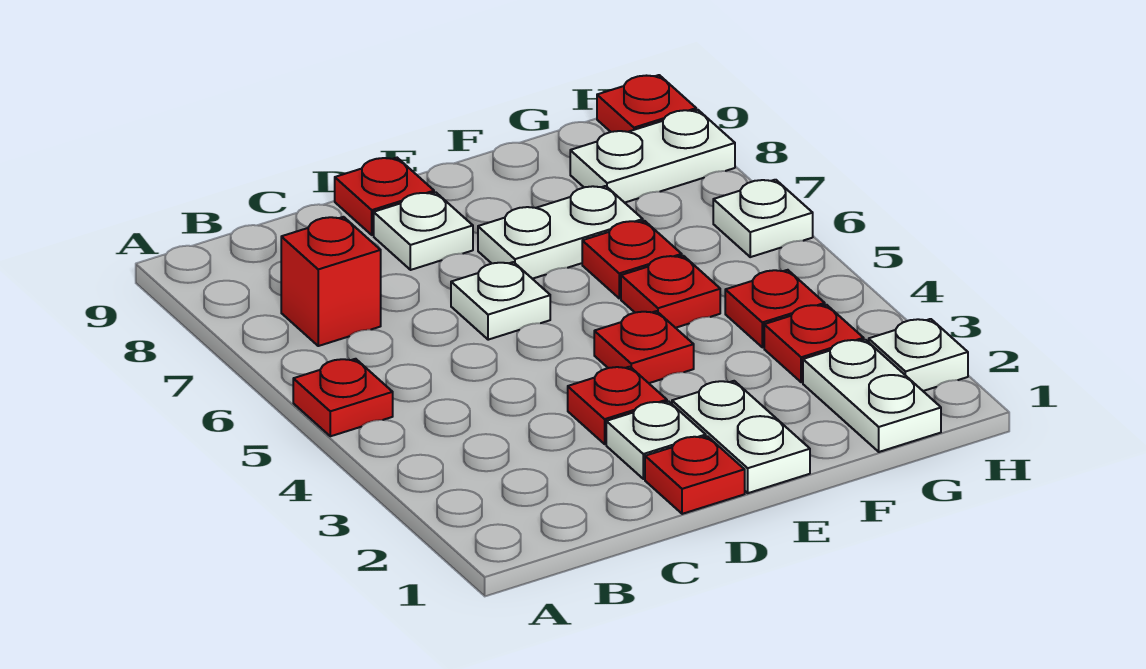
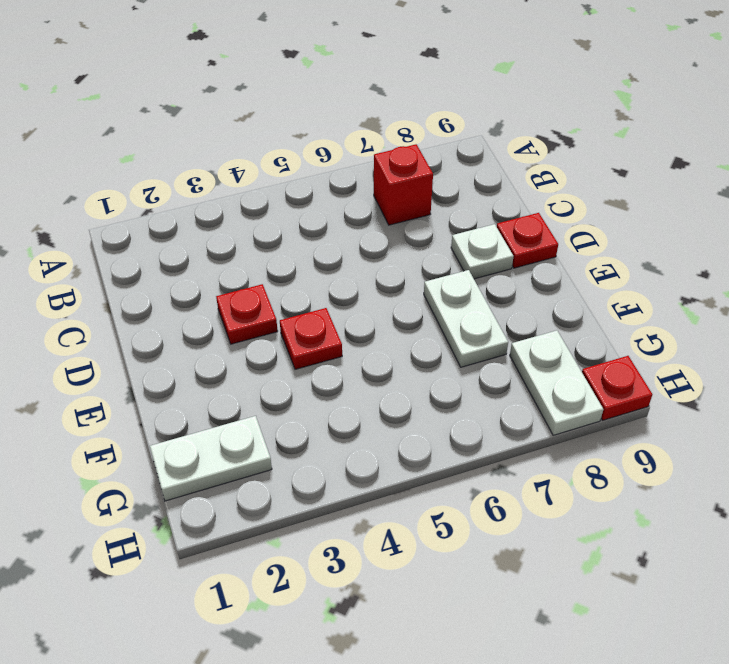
none -> red 1x1 plate [293,359,393,436]
none -> red 1x1 plate [645,436,745,514]
none -> white 1x1 plate [606,401,706,479]

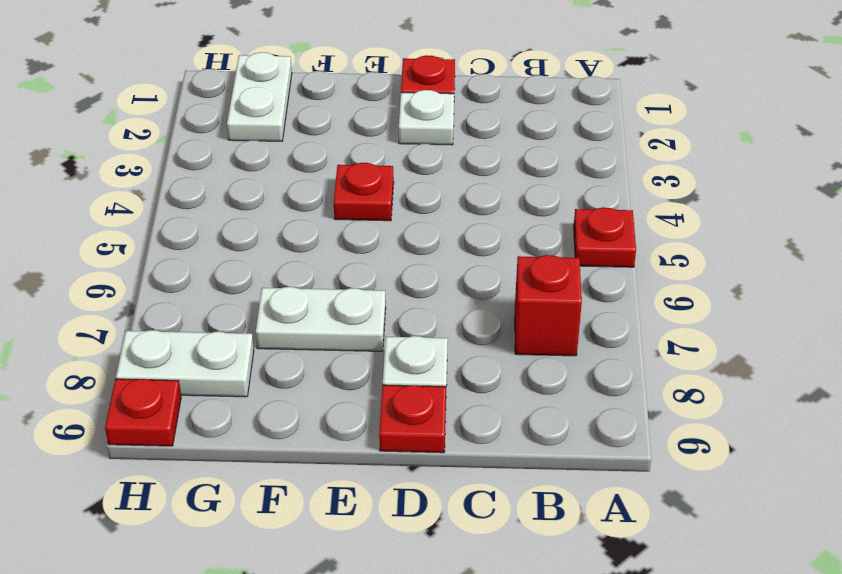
none -> red 1x1 plate [568,367,667,444]
none -> white 1x1 plate [451,262,550,340]
none -> white 1x2 plate [672,381,810,493]

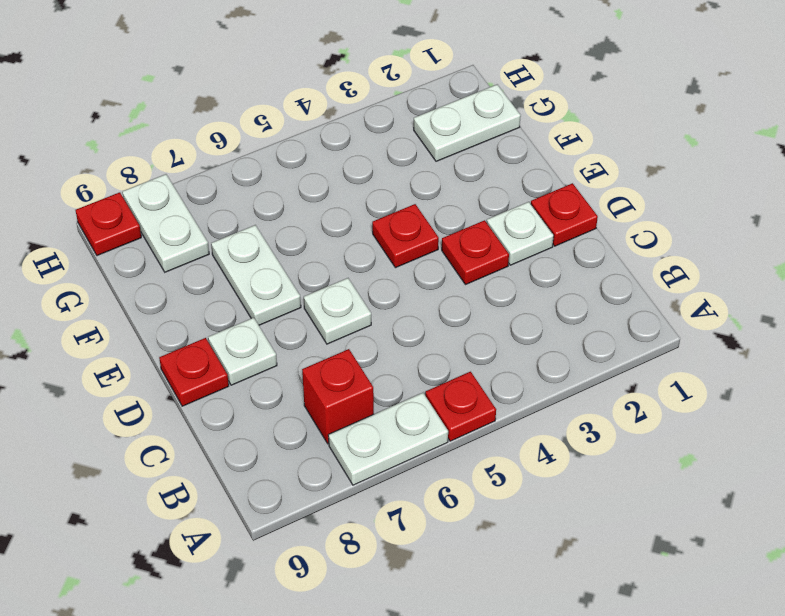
white 1x2 plate [328,393,448,485] -> white 1x2 plate moved to [672,381,810,493]
none -> red 1x1 plate [621,256,720,328]
none -> red 1x1 plate [582,221,682,298]
none -> red 1x1 plate [764,305,864,382]

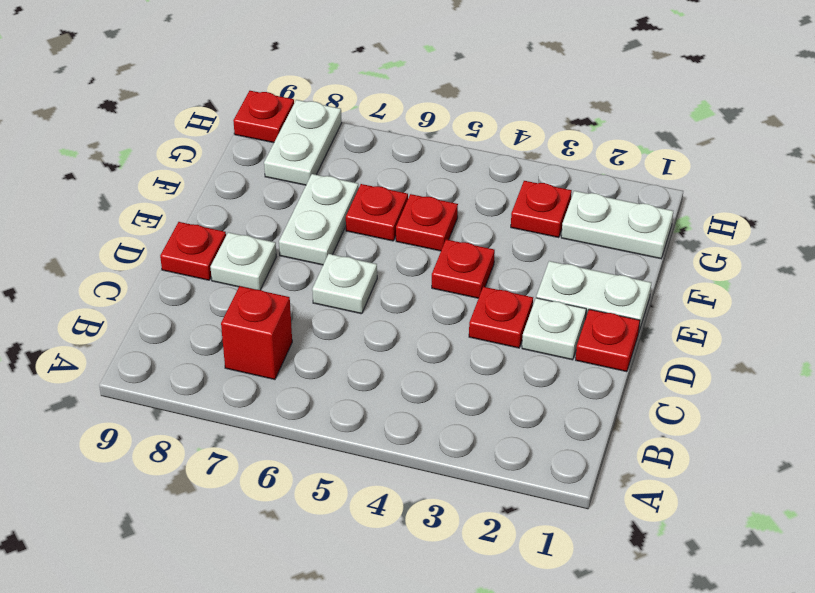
none -> red 1x1 plate [293,359,393,436]
none -> red 1x1 plate [725,270,825,347]
none -> white 1x1 plate [869,319,968,391]

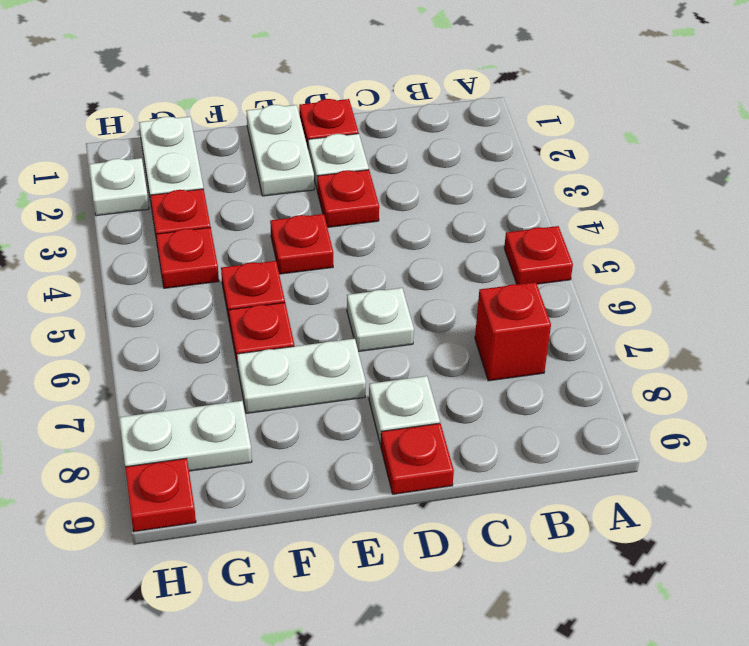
none -> white 1x1 plate [713,180,813,257]

